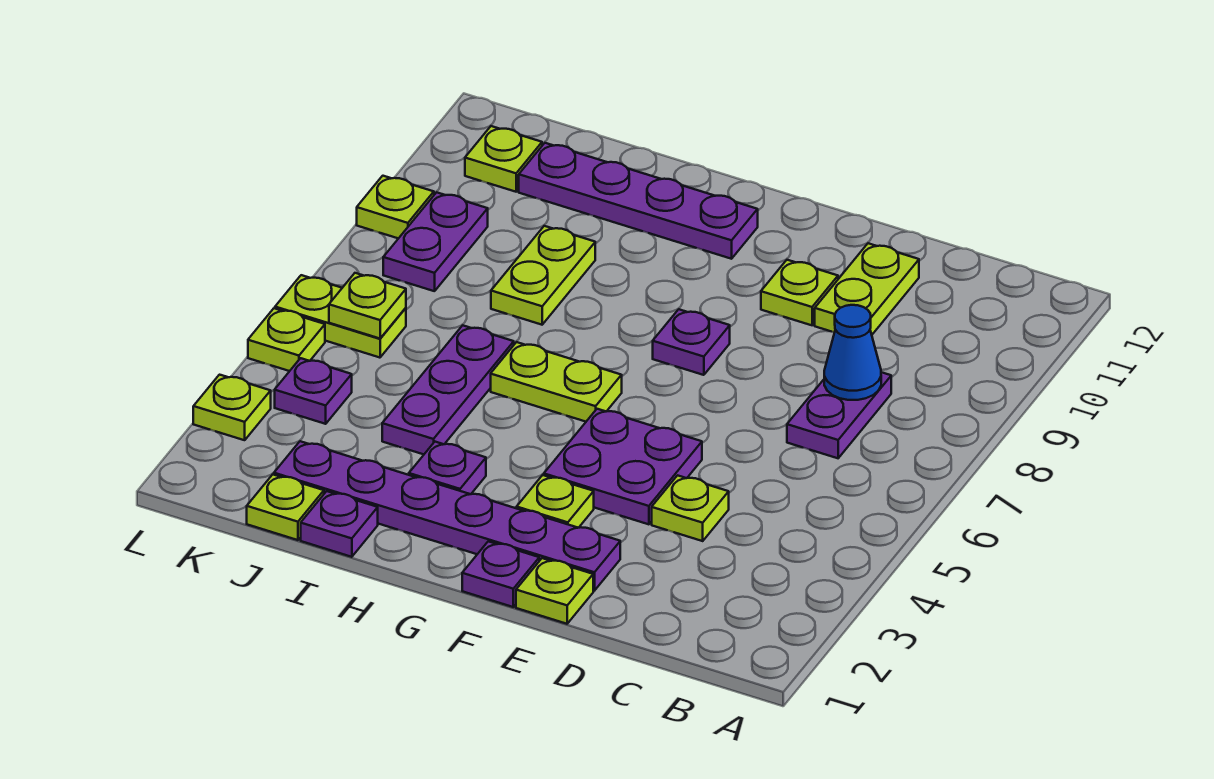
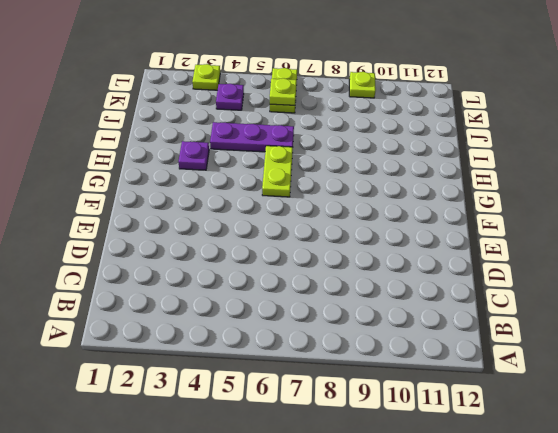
none -> purple 1x2 plate [787,372,891,458]
none -> lime 1x1 plate [652,475,729,541]
none -> lime 1x2 plate [815,243,919,334]

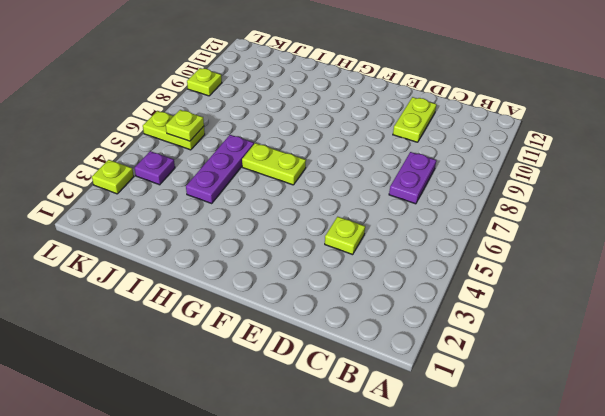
none -> lime 1x1 plate [516,558,593,624]
none -> purple 1x6 plate [274,441,620,591]
none -> purple 2x2 plate [544,409,702,524]

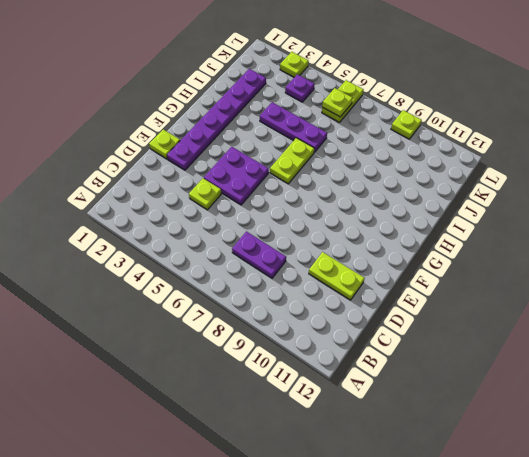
none -> lime 1x1 plate [761,260,838,325]
none -> purple 1x1 plate [462,541,539,607]
none -> lime 1x1 plate [517,475,594,528]

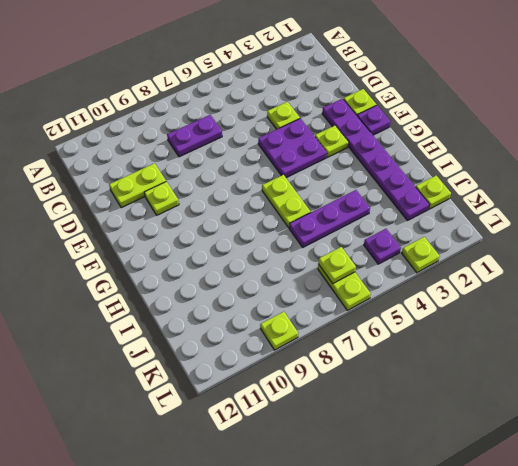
none -> purple 1x1 plate [653,309,730,375]
none -> purple 1x4 plate [519,143,758,259]
none -> purple 1x1 plate [409,442,486,494]

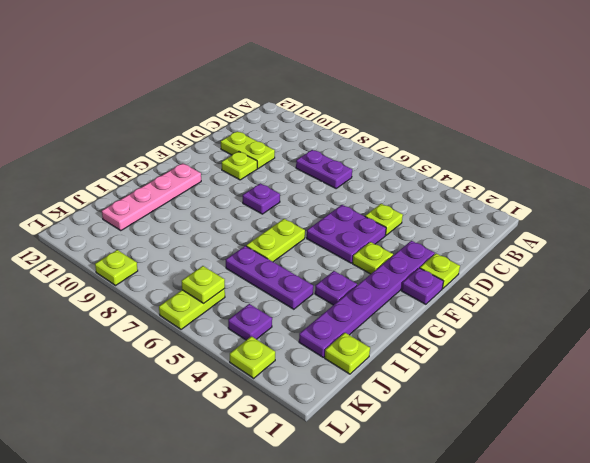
pink 1x4 plate [102,163,201,231] -> purple 1x4 plate [519,143,758,259]
none -> purple 1x1 plate [301,491,378,557]
none -> lime 1x2 plate [491,226,595,325]
none -> purple 1x2 plate [383,192,488,291]

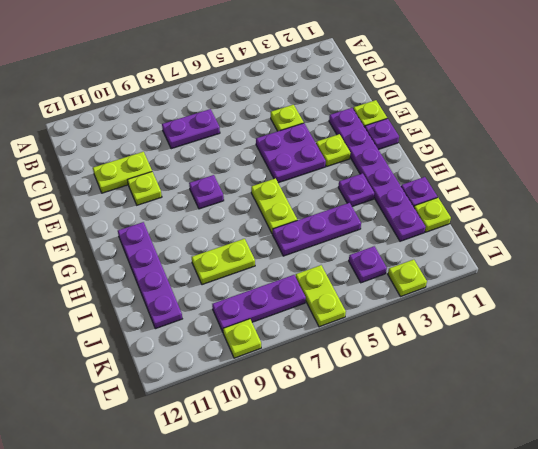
purple 1x3 plate [212,275,306,332] -> purple 1x2 plate [383,192,488,291]
none -> lime 1x1 plate [465,126,542,192]
none -> lime 1x1 plate [248,308,325,371]
none -> blue 1x1 cone [824,305,881,400]

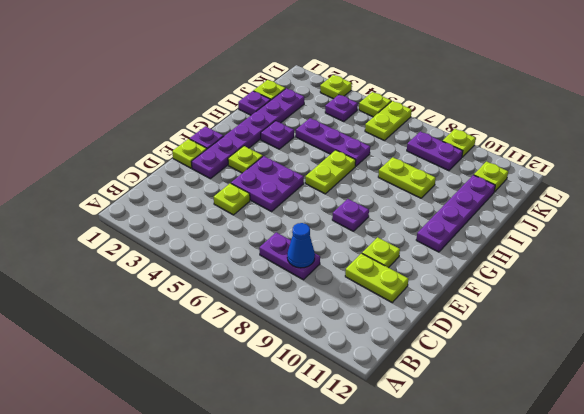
none -> lime 1x1 plate [329,273,406,338]

